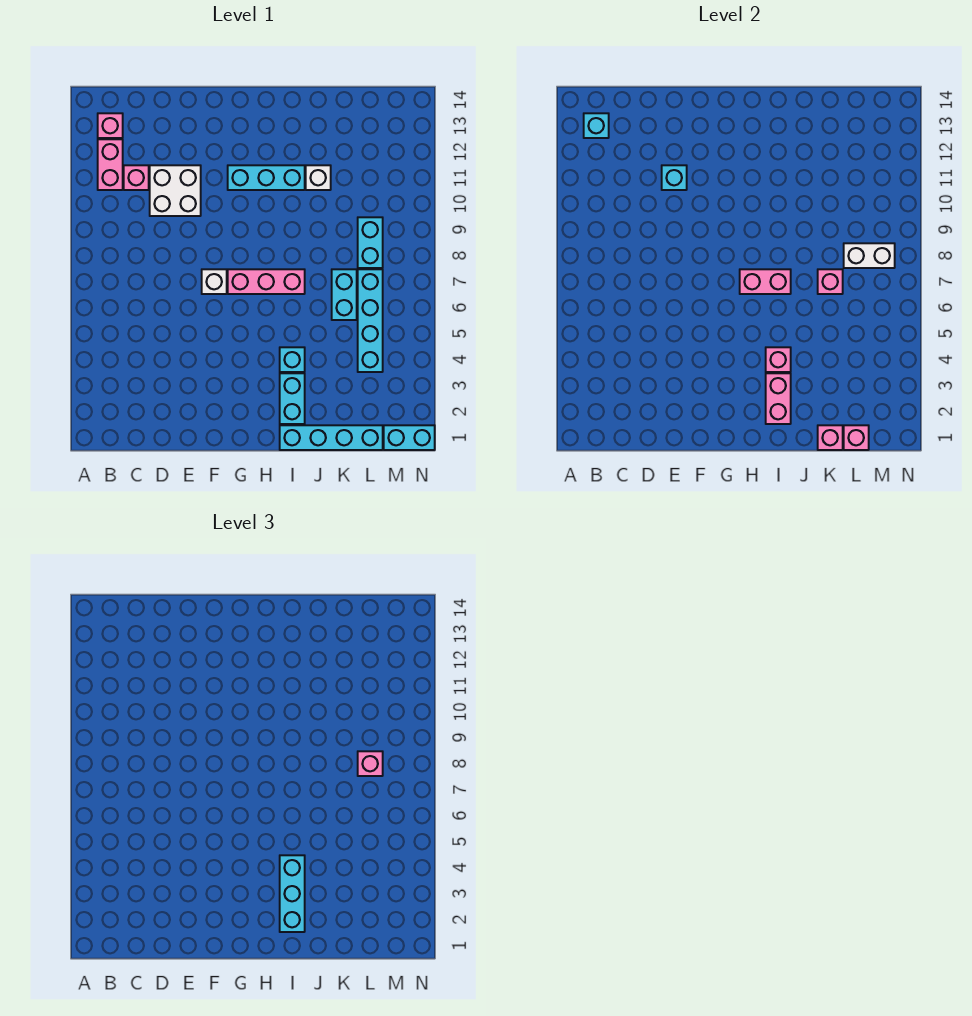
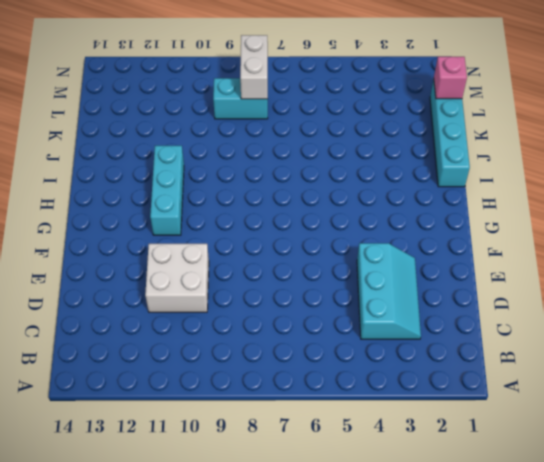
cyan 2x3 slope [357,243,421,339] -> none
none -> pink 1x2 brick [98,139,123,190]
none -> pink 1x1 brick [98,113,123,138]
none -> pink 1x1 brick [124,165,149,190]

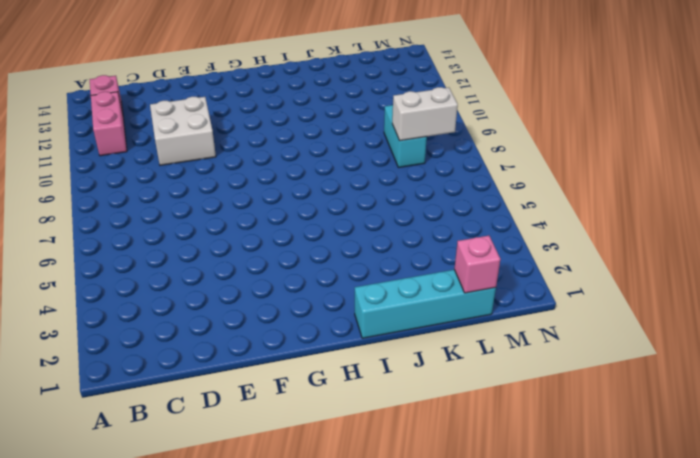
none -> pink 1x1 brick [124,165,149,190]
none -> white 1x1 brick [202,269,227,294]
none -> pink 1x3 brick [228,269,305,294]

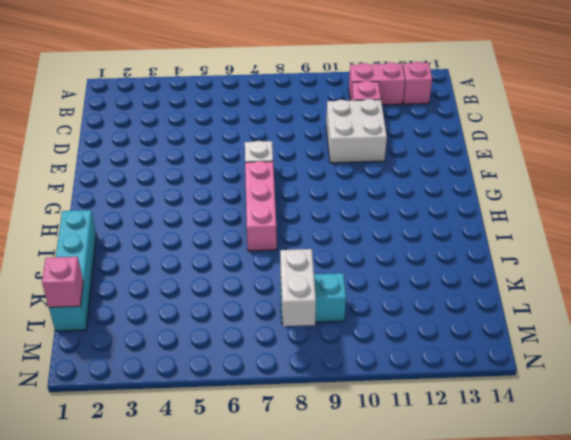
none -> cyan 1x3 brick [228,165,305,190]
none -> cyan 1x2 brick [280,373,305,424]
none -> cyan 1x1 brick [280,347,305,372]

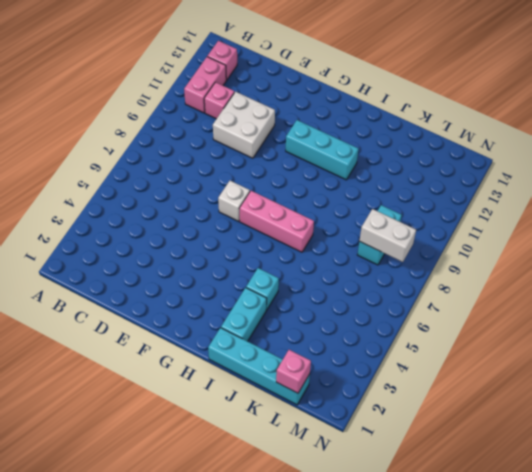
none -> white 1x1 brick [306,165,331,190]
none -> cyan 1x2 brick [332,269,357,320]
none -> cyan 1x4 brick [358,269,383,372]

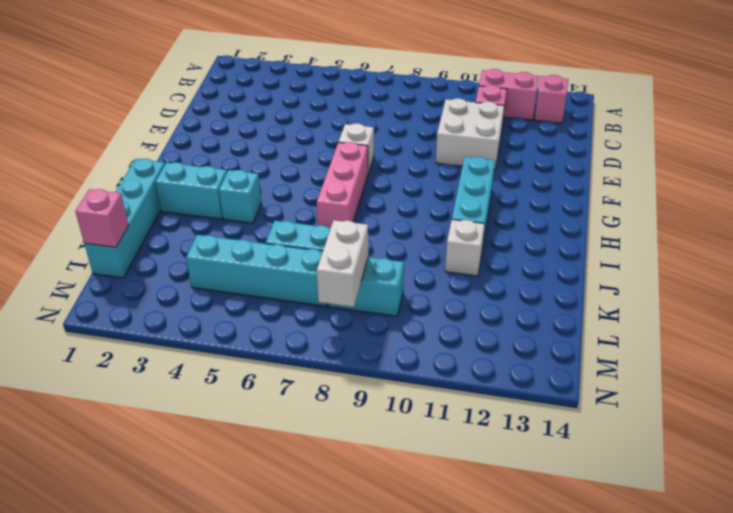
none -> cyan 1x2 brick [384,425,435,450]
none -> cyan 1x1 brick [584,113,609,138]
none -> cyan 1x1 brick [662,165,687,190]

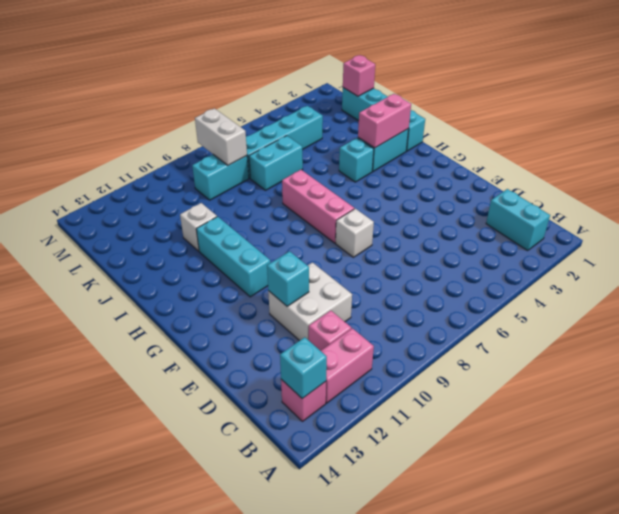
cyan 1x2 brick [486,189,550,251] -> cyan 1x2 brick moved to [384,425,435,450]
none -> pink 1x2 brick [740,269,791,294]
none -> pink 1x1 brick [766,347,791,372]
none -> pink 1x1 brick [818,425,843,450]

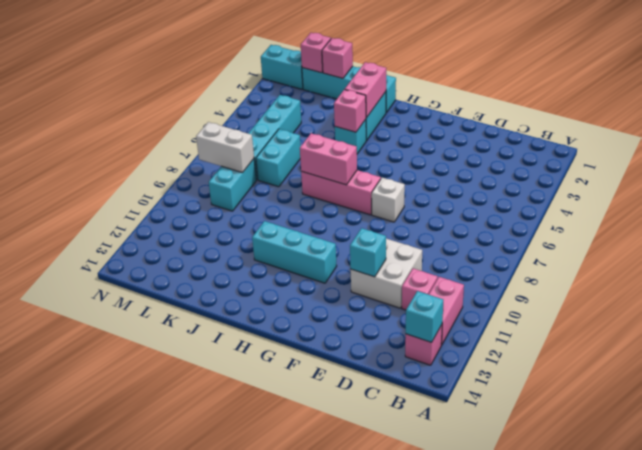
none -> white 1x1 brick [306,165,331,190]
none -> pink 1x1 brick [818,269,843,294]
none -> cyan 1x3 brick [280,855,305,932]

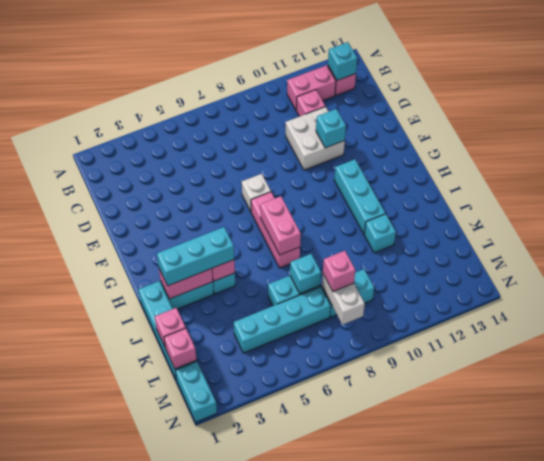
cyan 1x1 brick [364,214,396,253] -> white 1x1 brick [306,165,331,190]
cyan 1x1 brick [290,254,321,294] -> pink 1x1 brick [818,269,843,294]

